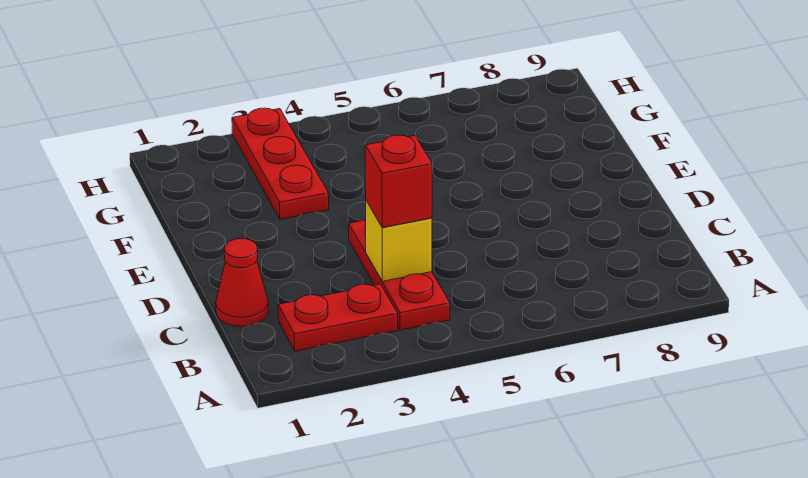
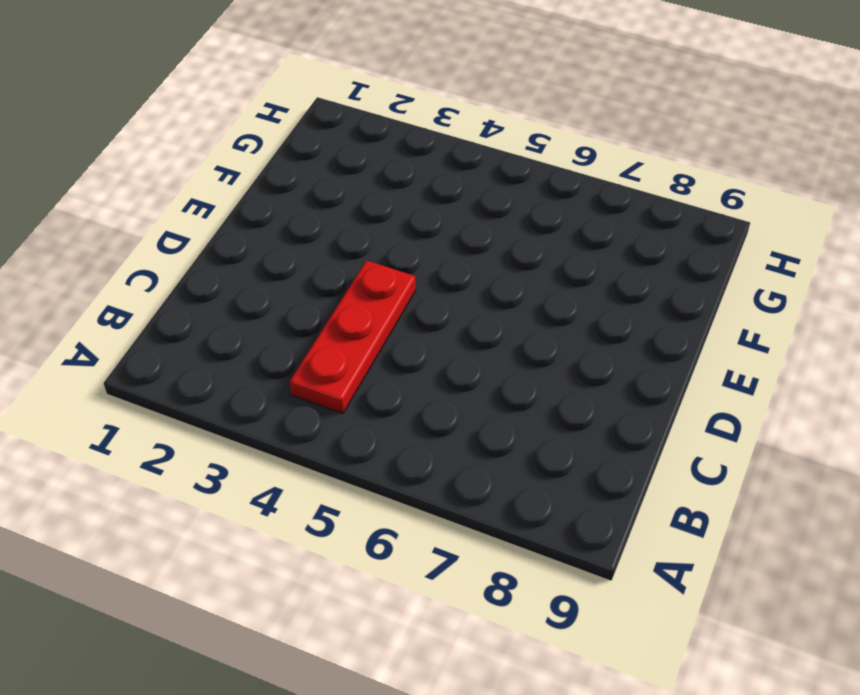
none -> red 1x2 plate [278,284,398,351]
none -> red 1x1 cone [216,239,268,326]

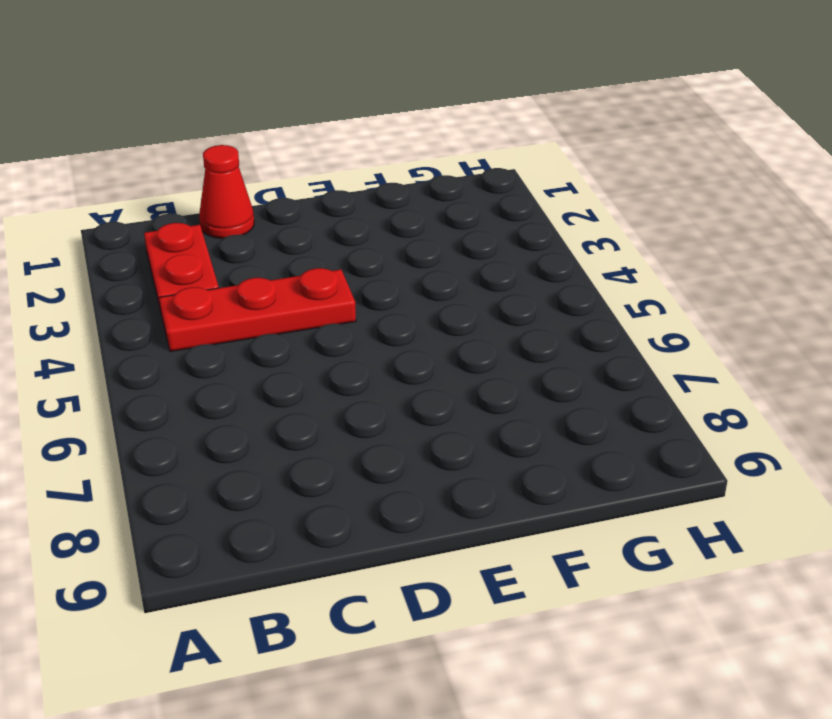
none -> red 1x3 plate [232,108,329,219]
none -> yellow 1x1 brick [365,201,432,281]

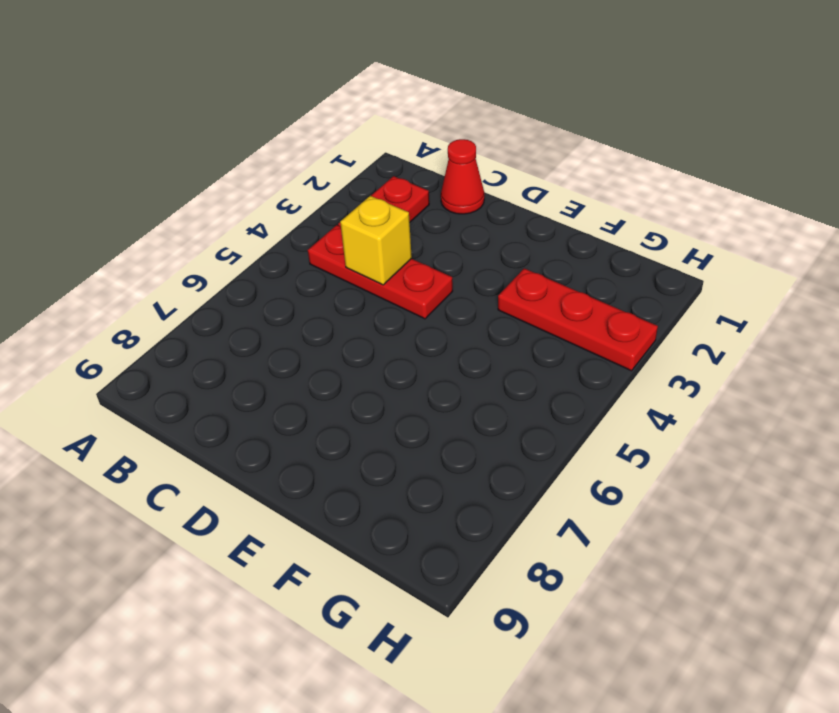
none -> red 1x1 brick [365,135,432,227]

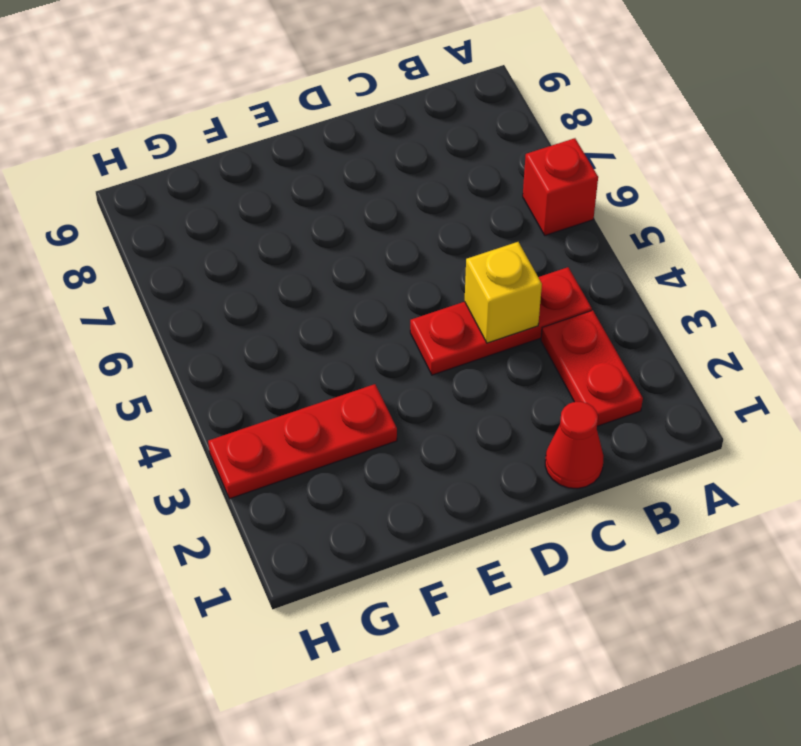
red 1x1 brick [523,138,598,236] -> red 1x1 brick moved to [365,135,432,227]

